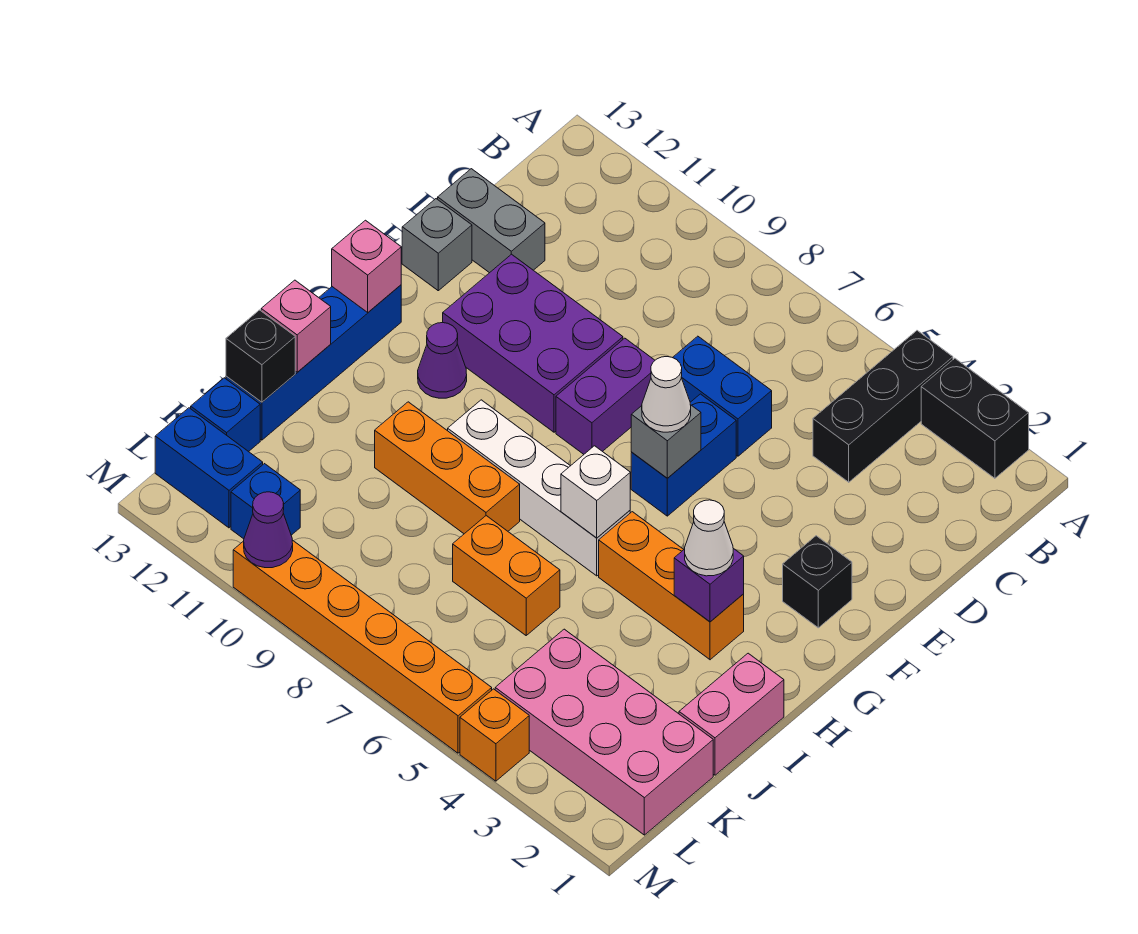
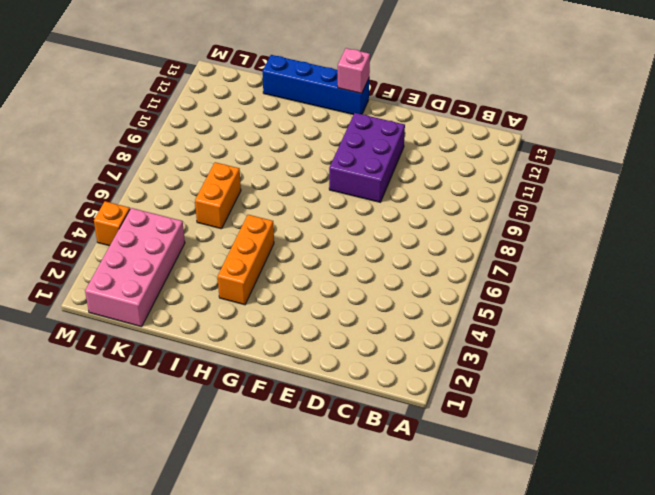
none -> black 1x2 brick [921,358,1029,478]
none -> black 1x3 brick [813,331,953,482]
none -> blue 1x2 brick [673,336,772,456]
none -> grey 1x2 brick [438,169,545,273]

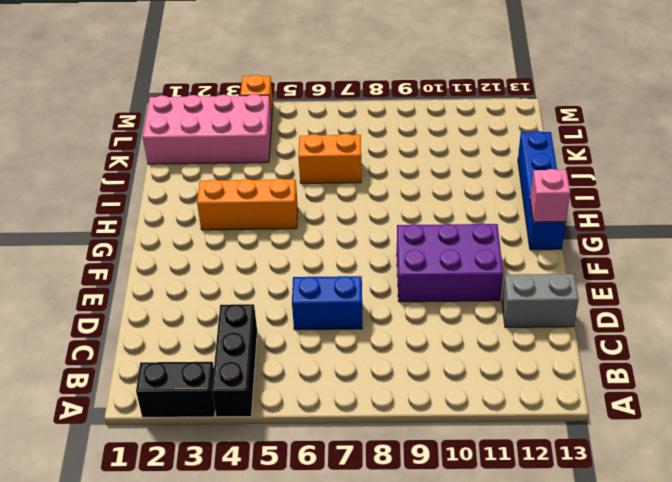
none -> blue 1x2 brick [631,394,736,516]
none -> purple 1x2 brick [556,338,655,454]
none -> grey 1x1 brick [402,199,472,291]
none -> black 1x1 brick [783,536,852,628]

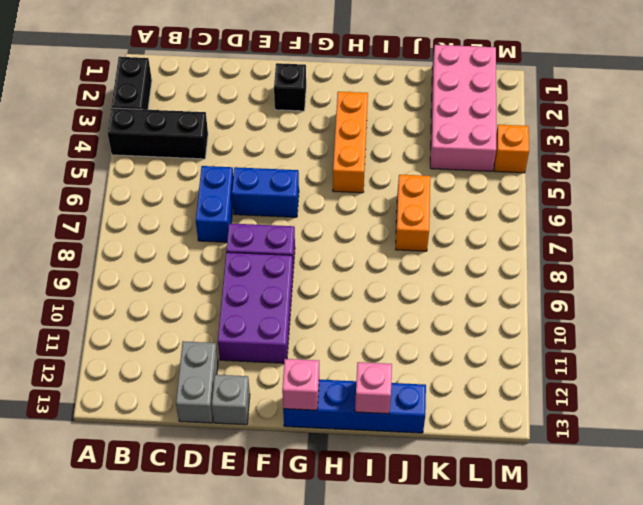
none -> purple 1x1 cone [418,323,467,398]
none -> white 1x4 brick [448,400,630,576]
none -> pink 1x2 brick [679,653,784,775]
none -> orange 1x3 brick [375,402,520,534]

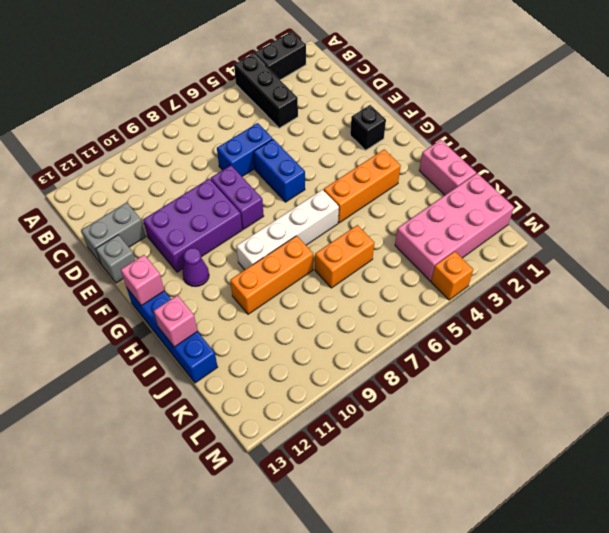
none -> blue 1x1 brick [191,378,260,452]
none -> blue 1x1 brick [231,464,300,539]
none -> blue 1x2 brick [155,408,263,528]
none -> orange 1x6 brick [233,540,492,753]

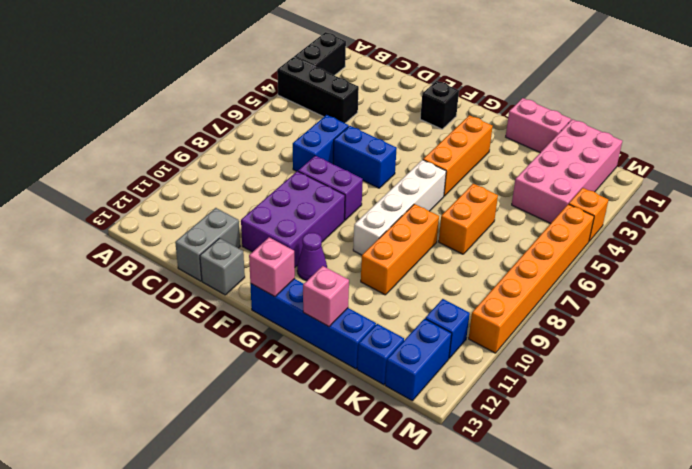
none -> grey 1x1 brick [631,405,701,478]
none -> purple 1x1 brick [674,548,744,622]
none -> white 1x1 brick [561,446,630,538]
none -> black 1x1 brick [226,310,295,402]

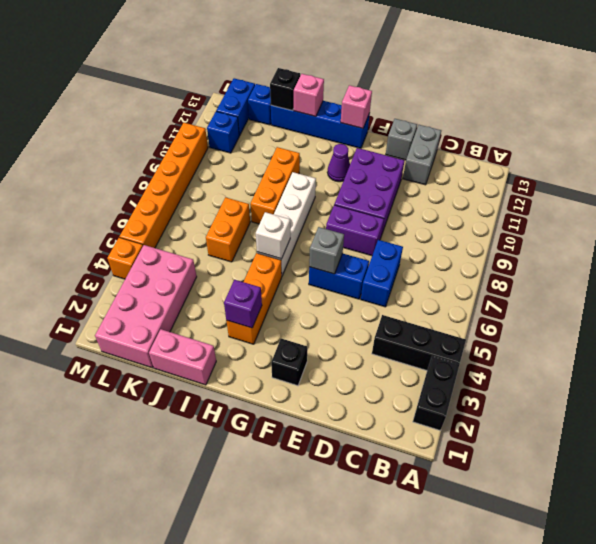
none -> purple 1x1 cone [244,492,293,568]
none -> white 1x1 cone [642,357,691,432]
none -> white 1x1 cone [685,500,733,576]

